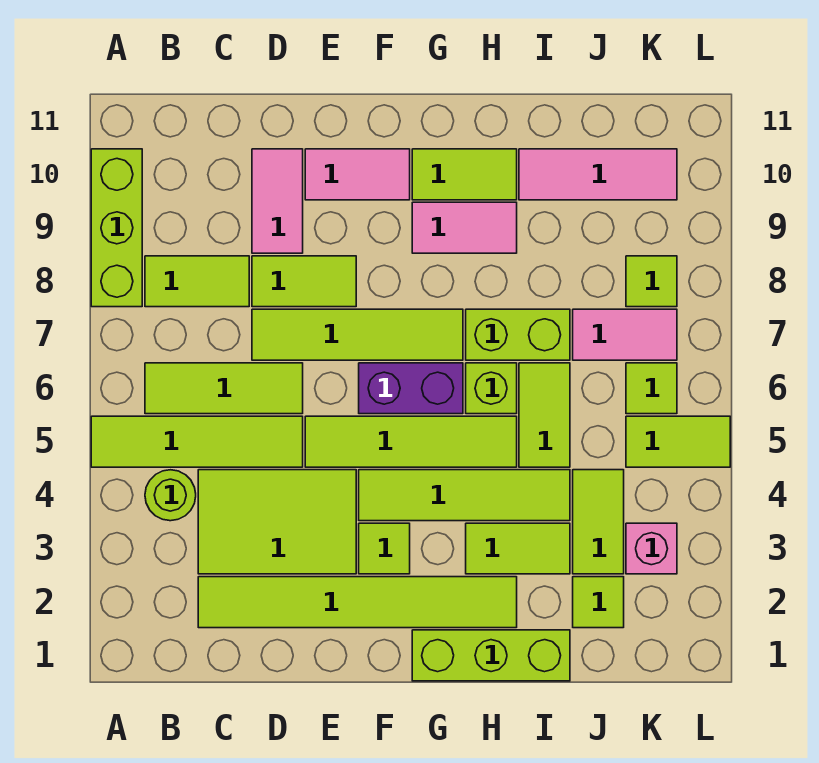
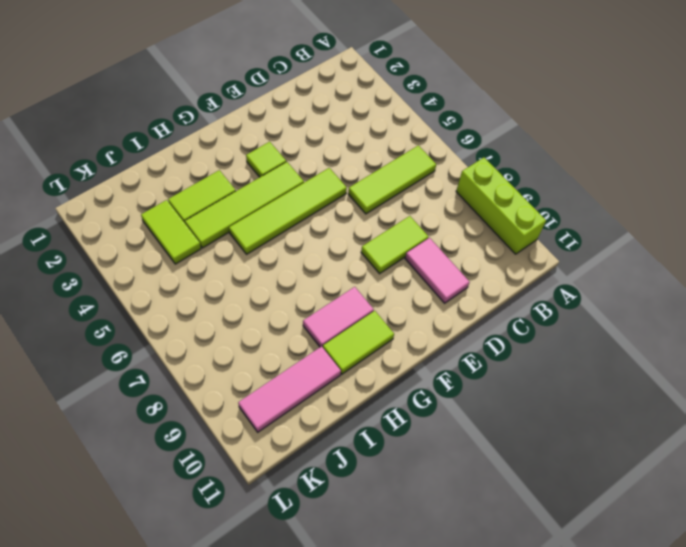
none -> lime 1x4 tile [91,416,303,467]
none -> lime 1x1 round brick [145,470,196,521]
none -> lime 1x2 tile [145,256,249,307]
none -> lime 1x6 tile [198,577,517,628]

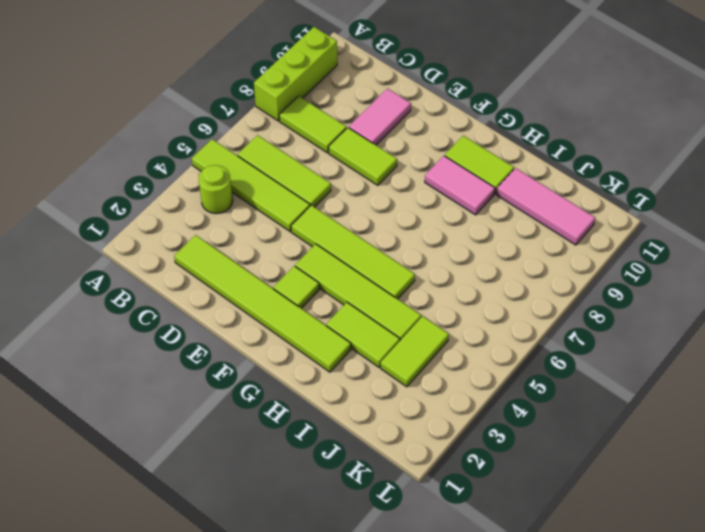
none -> lime 2x3 tile [198,470,356,574]
none -> lime 1x4 tile [252,309,463,360]
none -> pink 1x2 tile [305,149,410,200]
none -> purple 1x2 brick [359,363,463,414]

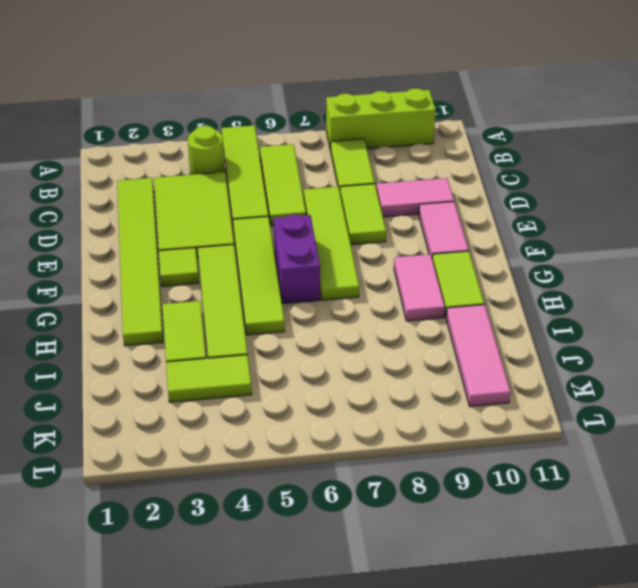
none -> lime 1x3 brick [412,630,570,681]
none -> lime 1x1 brick [466,363,517,414]
none -> lime 1x2 brick [466,309,570,360]
none -> lime 1x2 tile [519,363,570,467]

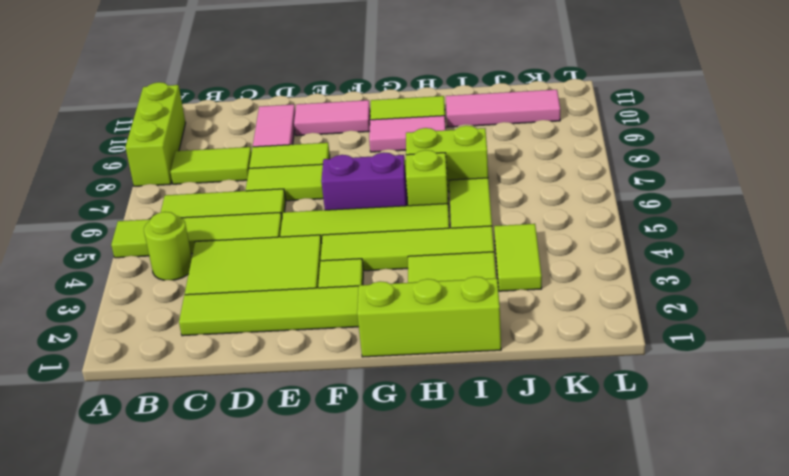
none -> lime 1x1 tile [573,577,624,628]
none -> pink 1x2 tile [573,309,677,360]
none -> pink 1x1 brick [626,523,677,574]
none -> lime 1x2 tile [626,416,730,467]

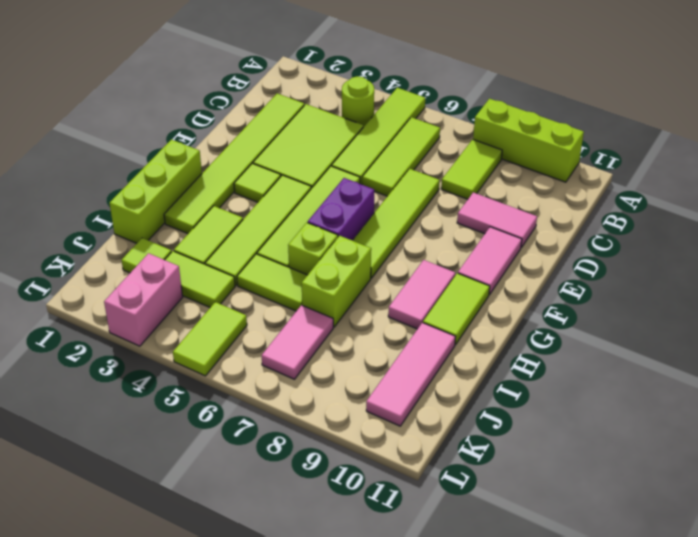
pink 1x2 brick [104,253,183,346] -> pink 1x1 brick [626,523,677,574]
none -> lime 1x2 tile [252,256,356,307]
none -> lime 1x1 tile [626,363,677,414]
none -> lime 1x1 tile [626,256,677,307]

